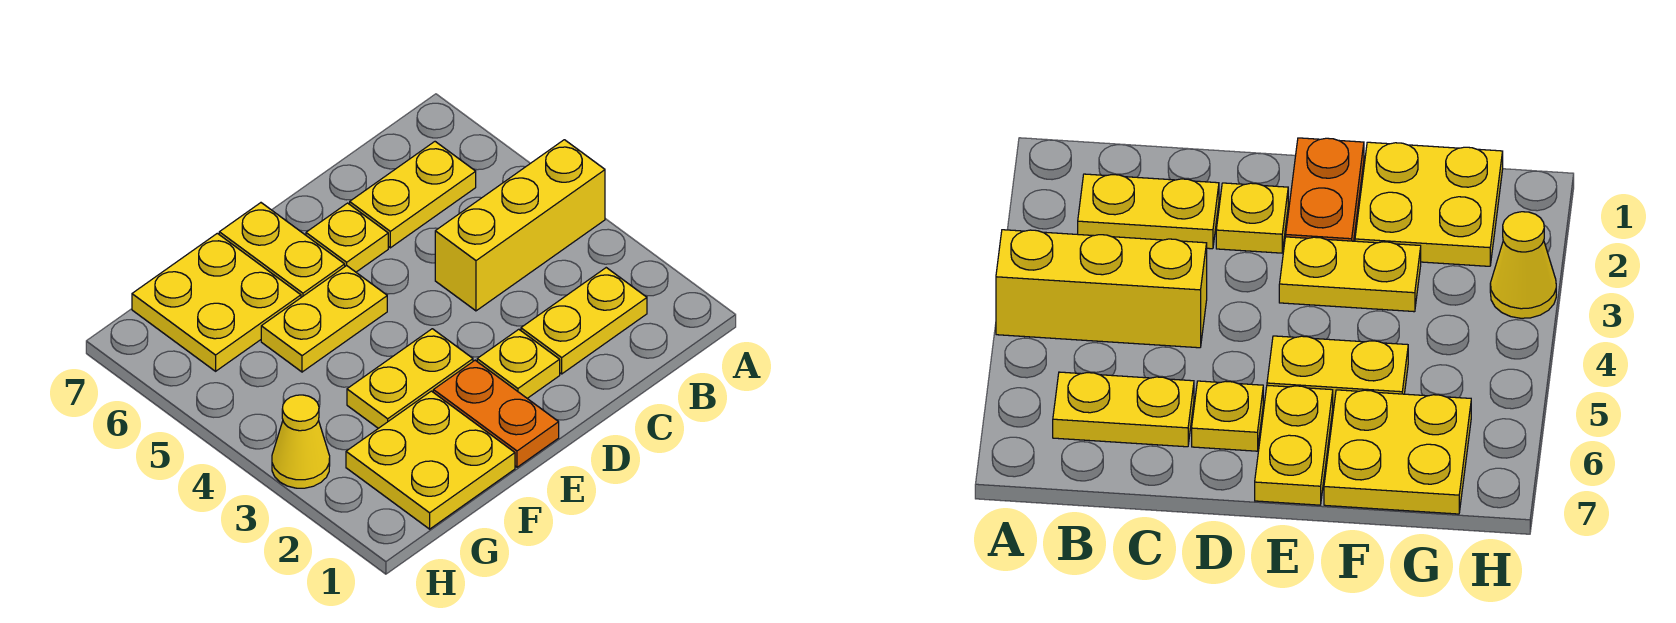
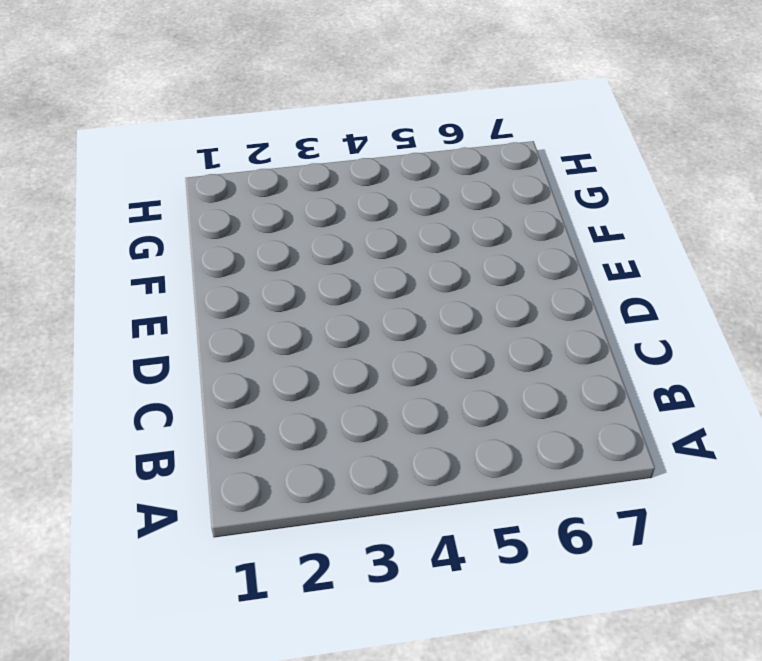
none -> yellow 1x3 brick [435,140,605,311]
none -> yellow 1x2 plate [521,268,647,374]
none -> yellow 1x2 plate [350,142,476,248]

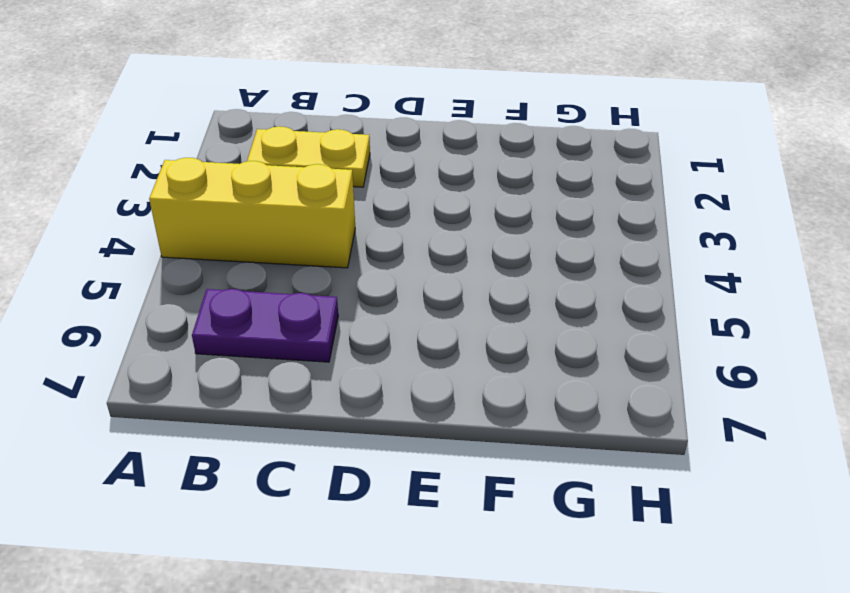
purple 1x2 plate [192,289,338,362] -> yellow 1x2 plate [350,142,476,248]
none -> yellow 1x1 plate [477,329,560,398]
none -> yellow 1x1 plate [306,203,388,272]
none -> orange 1x2 plate [433,360,559,467]

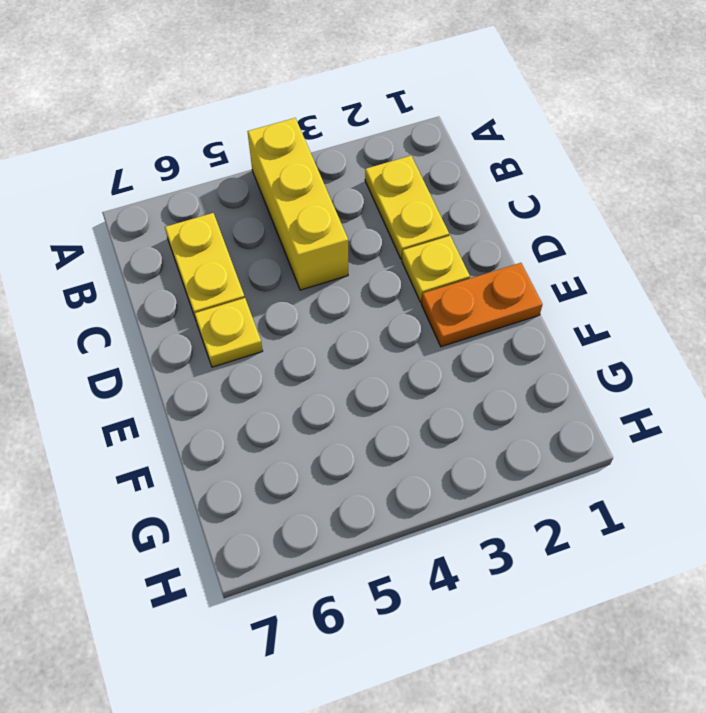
none -> yellow 1x2 plate [347,329,473,428]
none -> yellow 1x2 plate [261,266,387,372]
none -> yellow 1x2 plate [219,203,345,297]

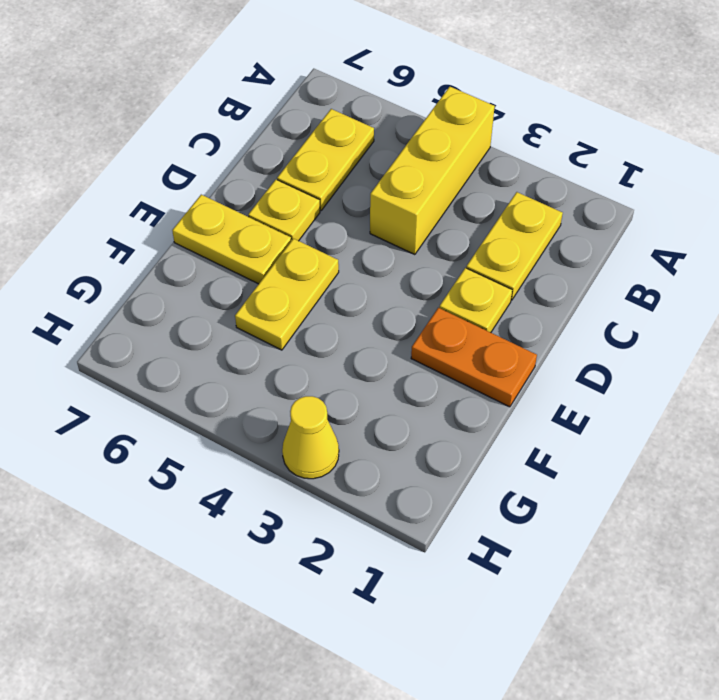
none -> yellow 1x2 plate [347,329,473,428]
none -> yellow 2x2 plate [346,391,515,529]
none -> yellow 2x2 plate [132,233,301,371]

